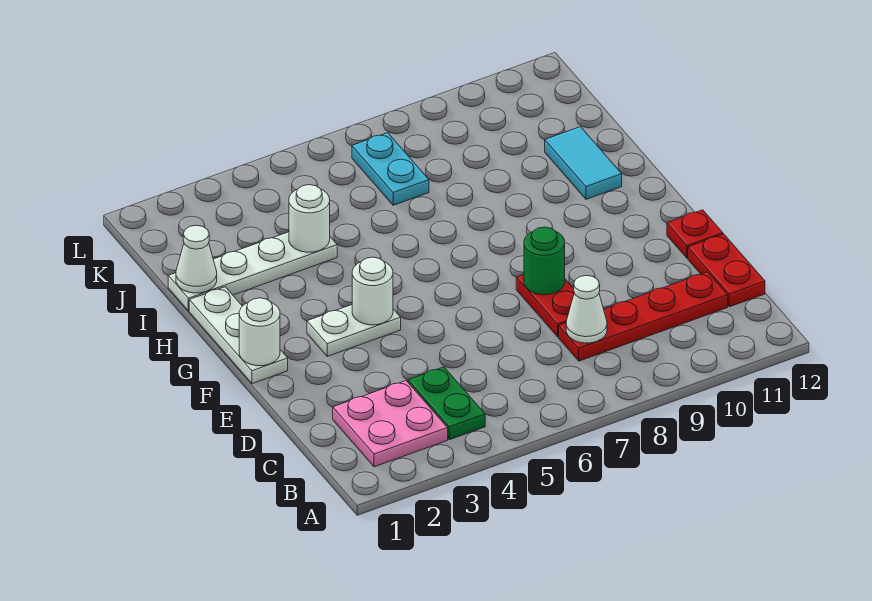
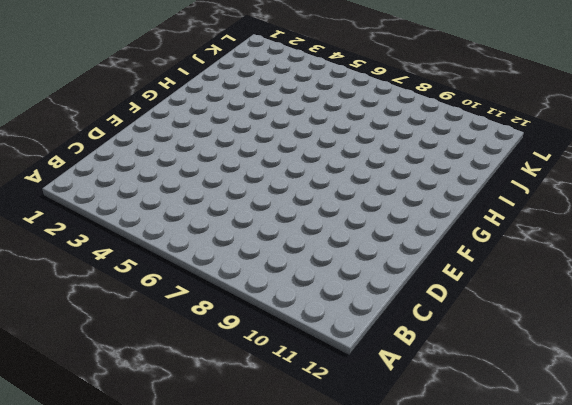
none -> pink 2x2 plate [333,381,448,467]
none -> green 1x2 plate [408,367,485,440]
none -> red 1x4 plate [559,272,728,361]

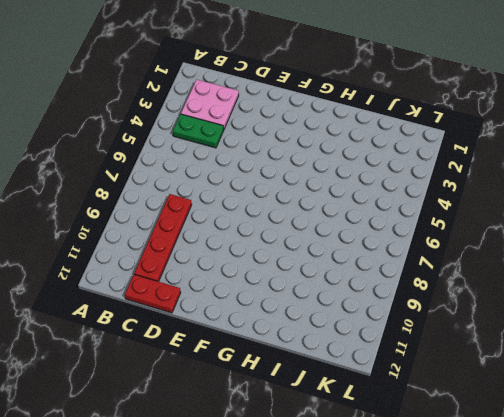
none -> red 1x2 plate [516,274,574,337]
none -> red 1x1 plate [667,210,723,258]
none -> white 1x3 plate [189,287,288,384]

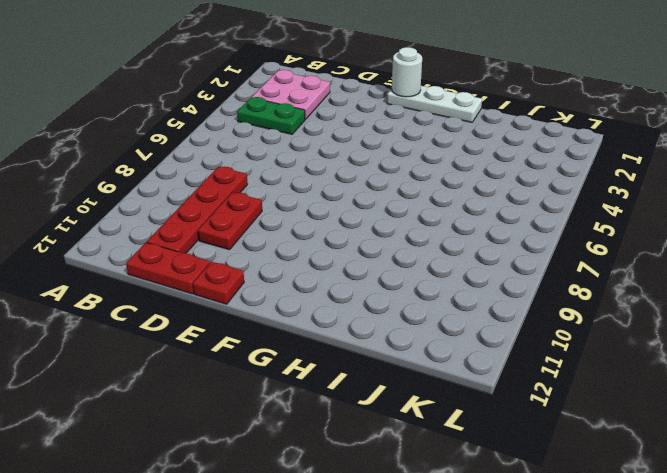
red 1x2 plate [198,192,262,250] -> red 1x2 plate turned to [516,274,574,337]
none -> white 1x2 plate [307,305,401,356]
none -> cyan 1x2 tile [545,127,622,199]
none -> white 1x4 plate [168,232,337,311]

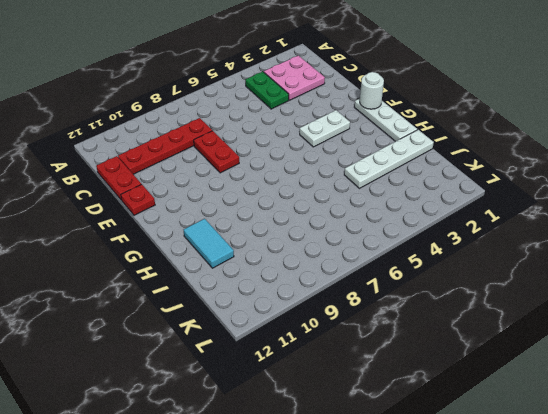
none -> cyan 1x2 plate [352,133,429,205]
none -> white 1x1 cone [566,275,607,343]
none -> green 1x1 round brick [524,227,565,295]

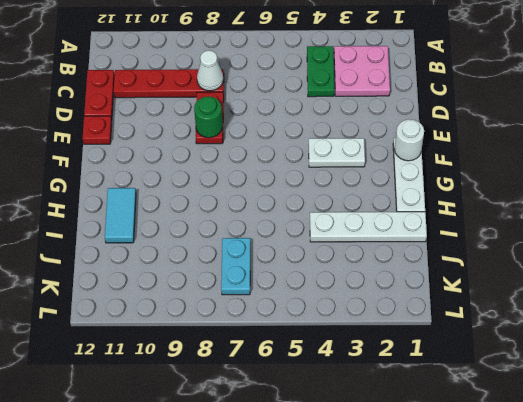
none -> white 1x1 round brick [352,257,393,325]
none -> white 1x1 cone [176,225,217,293]
none -> white 1x1 round brick [289,185,330,252]

